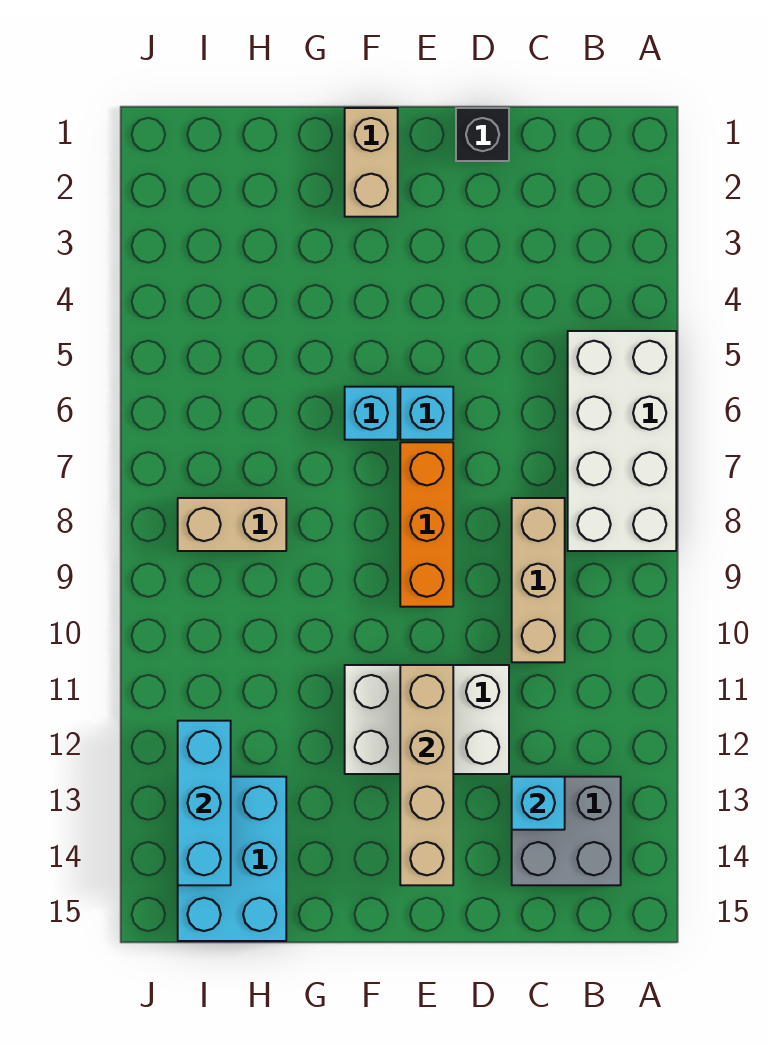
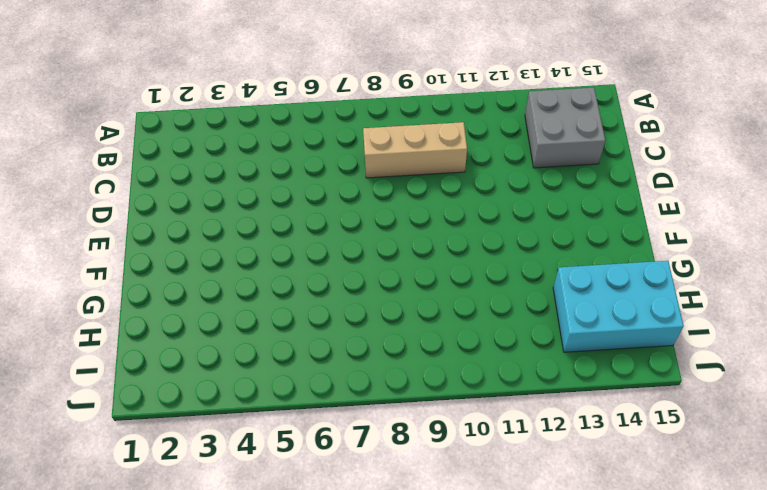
none -> white 2x4 brick [568,331,676,551]
none -> black 1x1 brick [456,108,509,161]
none -> white 2x3 brick [345,665,509,774]

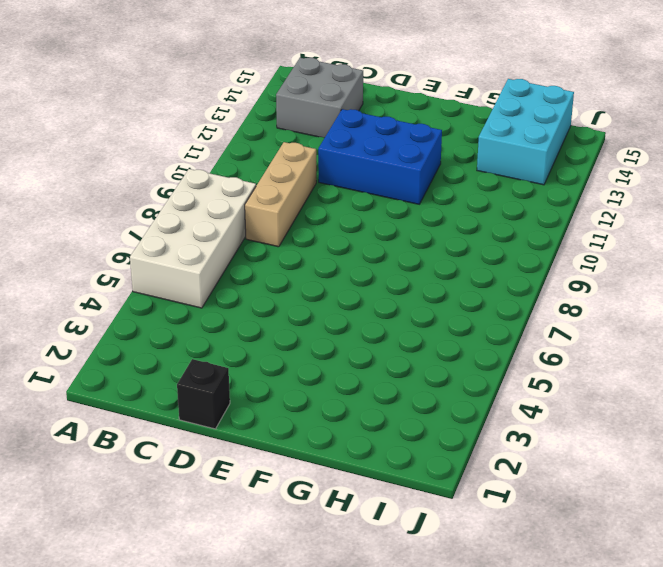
blue 2x3 brick [318,109,442,204] -> white 2x3 brick [345,665,509,774]
none -> cyan 1x1 brick [400,387,453,440]
none -> orange 1x3 brick [400,442,453,607]
none -> tan 1x2 brick [345,108,398,217]

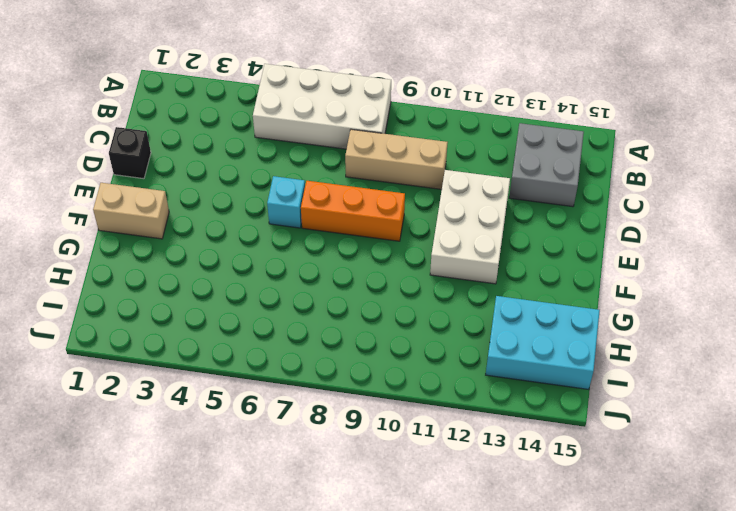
none -> cyan 1x1 brick [345,387,398,440]
none -> tan 1x2 brick [178,498,286,551]
none -> cyan 1x1 brick [512,777,565,830]

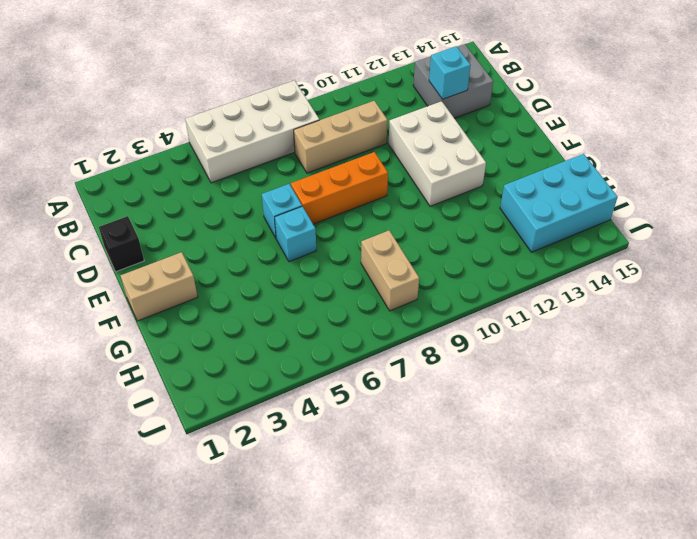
none -> tan 1x4 brick [400,665,453,885]
none -> cyan 1x3 brick [178,721,231,885]

